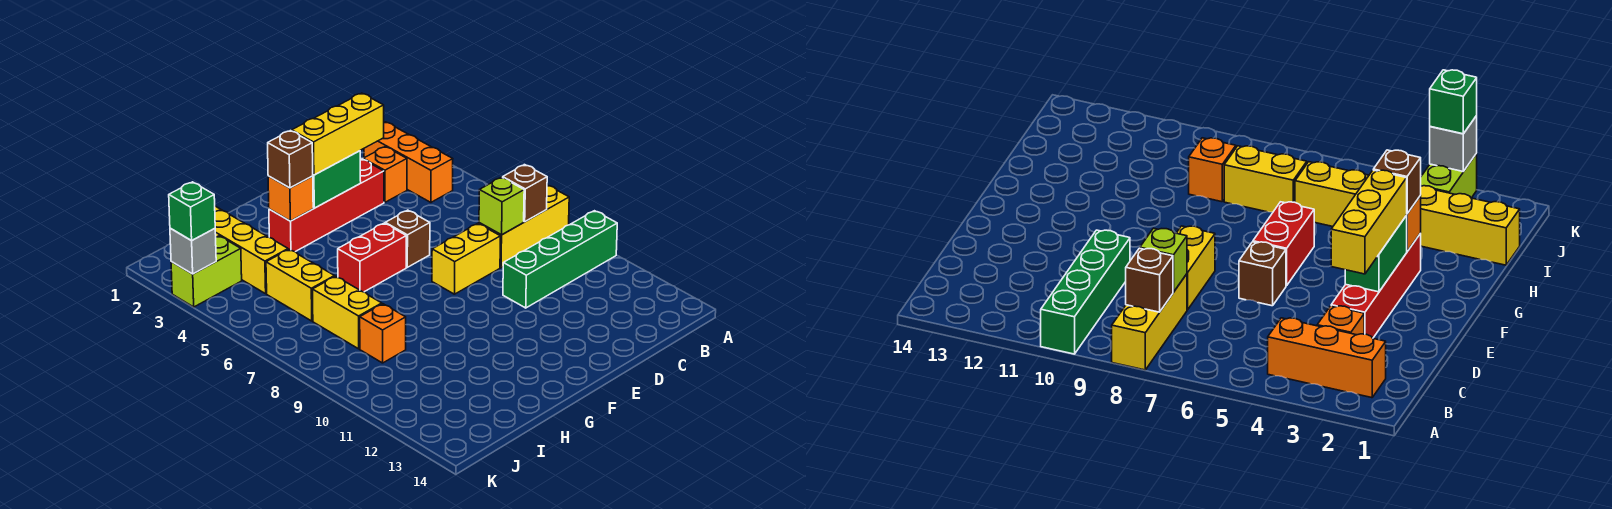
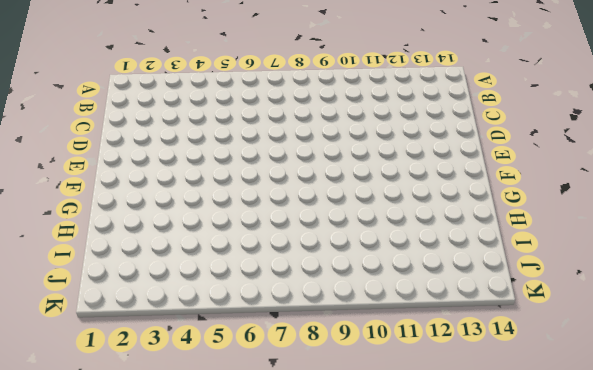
none -> yellow 1x3 brick [479,185,569,268]
none -> green 1x4 brick [503,211,617,308]
none -> orange 1x3 brick [364,122,453,202]

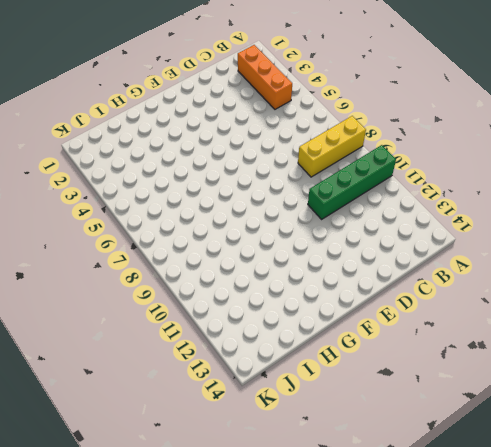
none -> orange 1x1 brick [363,147,407,202]
none -> red 1x4 brick [269,159,384,252]
none -> yellow 1x2 brick [432,224,500,294]

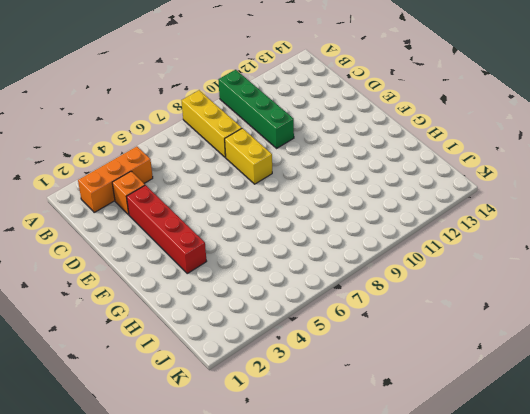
none -> brown 1x1 brick [385,210,430,267]
none -> red 1x2 brick [338,223,406,292]
none -> yellow 1x4 brick [215,206,288,294]

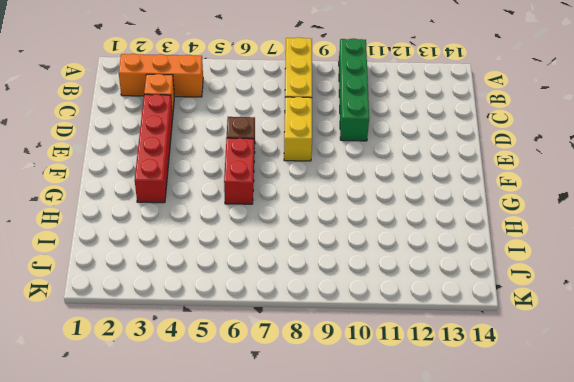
none -> yellow 1x4 brick [215,206,288,294]
none -> yellow 1x2 brick [266,249,335,321]
none -> yellow 1x2 brick [312,276,382,349]

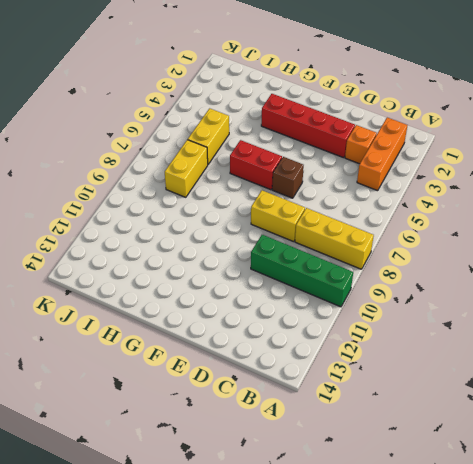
none -> yellow 1x4 brick [215,206,288,294]
none -> orange 1x1 brick [360,304,406,363]
none -> lime 1x2 brick [171,236,242,307]

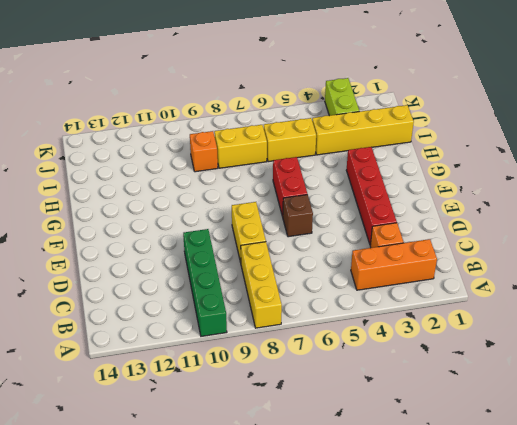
none -> brown 1x1 brick [503,165,547,222]
none -> lime 1x1 brick [479,177,524,235]
none -> green 1x2 brick [313,151,361,208]

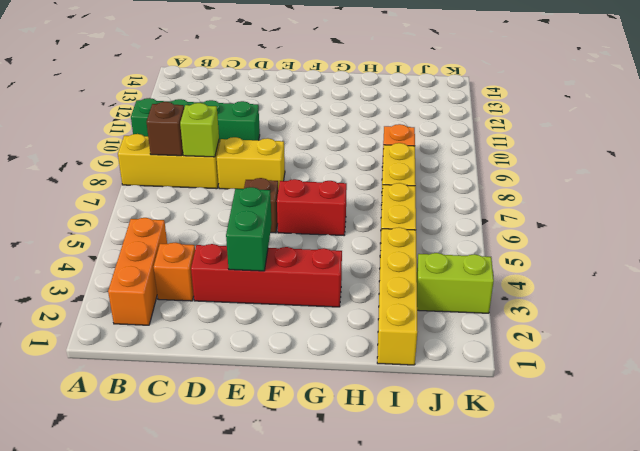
green 1x2 brick [226,187,272,271] -> green 1x2 brick turned to [313,151,361,208]
none -> orange 1x1 brick [268,176,313,221]
none -> grey 1x1 brick [170,228,216,274]
none -> yellow 1x3 brick [292,93,384,175]

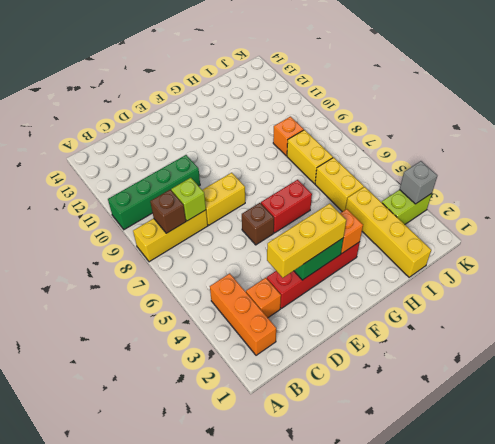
none -> brown 1x1 brick [268,131,313,188]
none -> green 1x1 brick [169,182,215,241]

